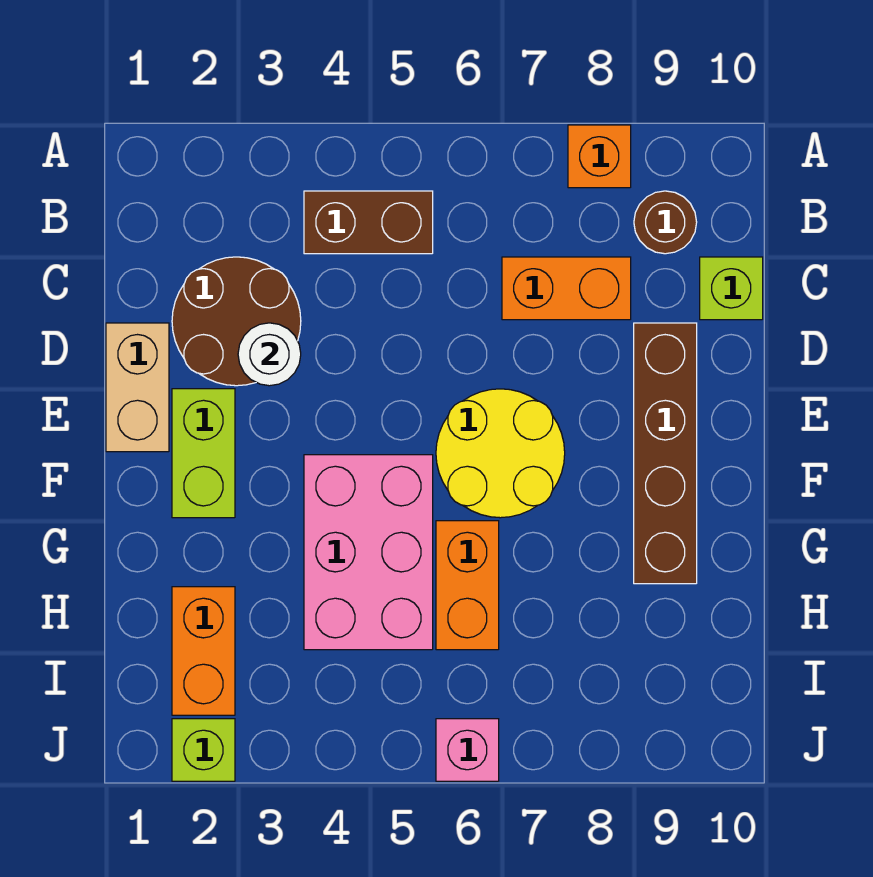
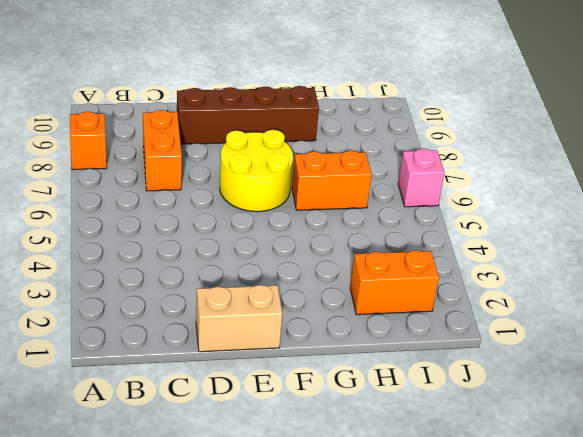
none -> brown 1x2 brick [304,191,433,254]
none -> brown 1x1 round brick [634,191,697,254]
none -> brown 2x2 round brick [172,257,301,386]

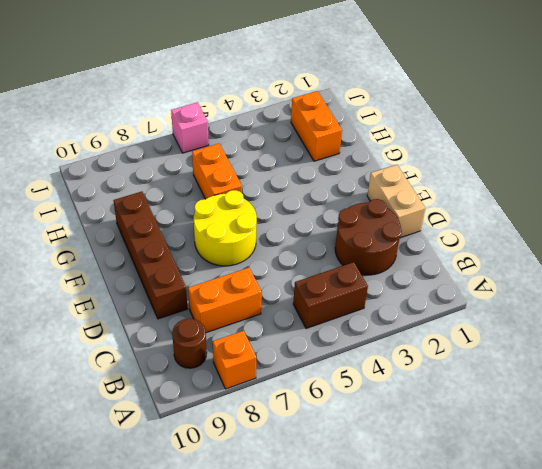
none -> lime 1x1 brick [700,257,763,320]
none -> lime 1x2 brick [172,389,235,518]
none -> pink 2x3 brick [304,455,433,650]

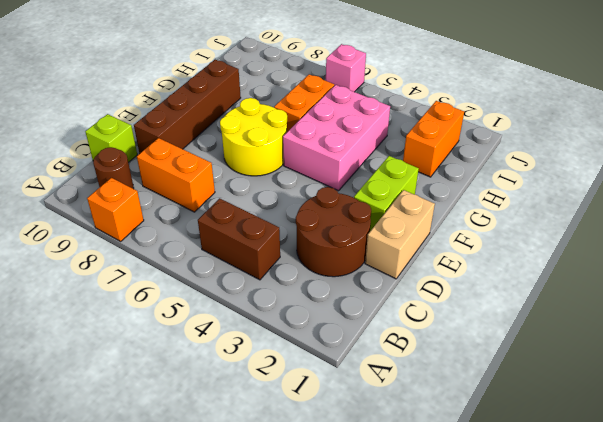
none -> lime 1x1 brick [172,719,235,781]
none -> white 1x1 round brick [238,323,301,386]

